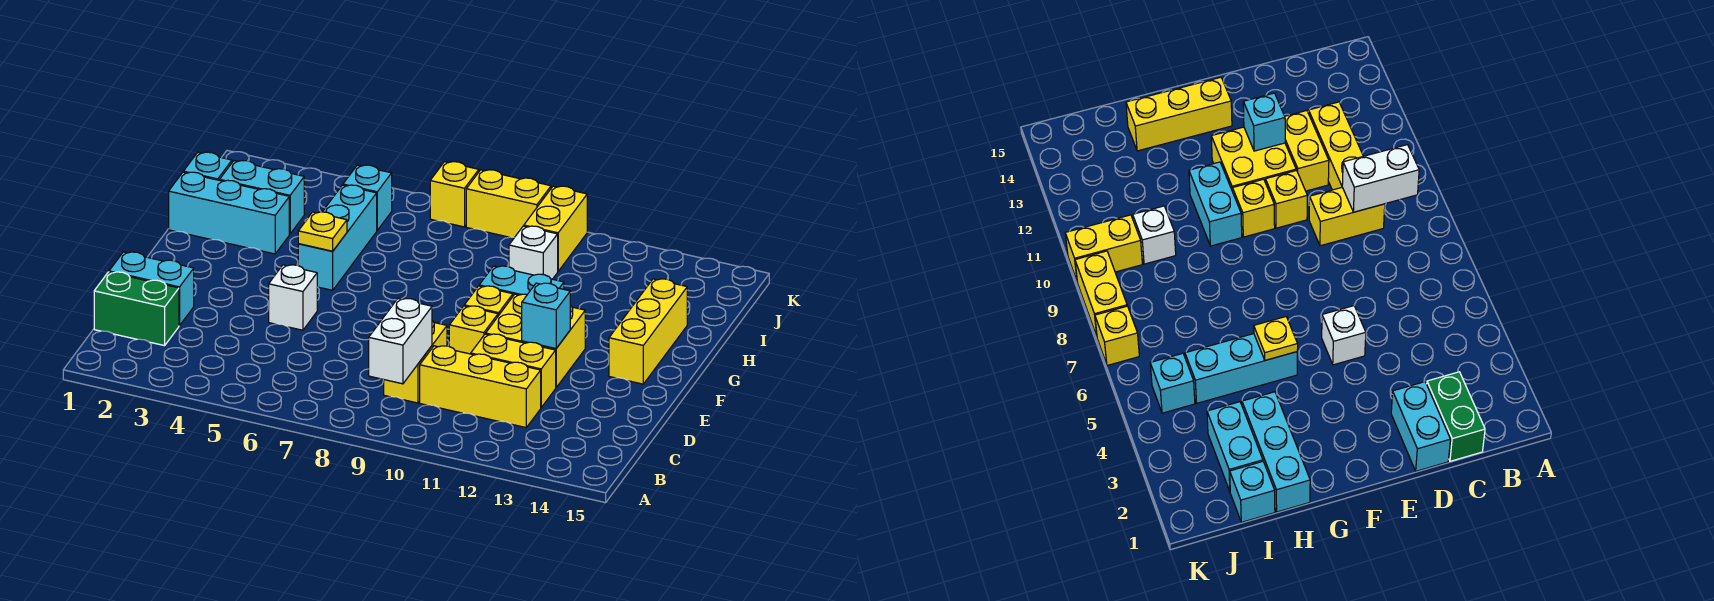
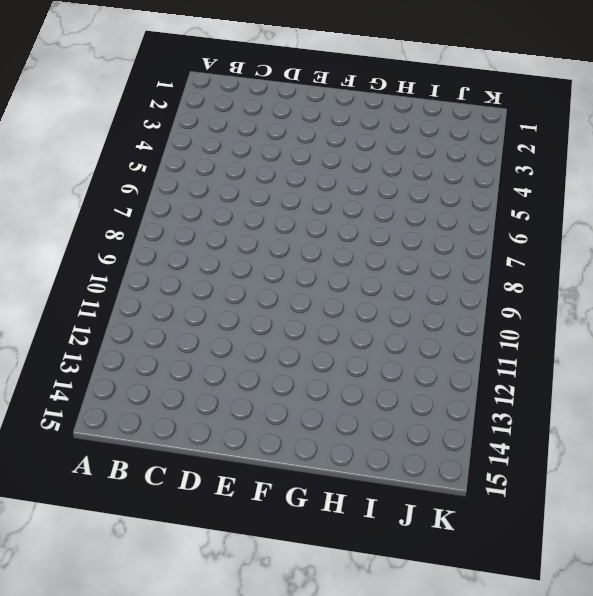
none -> green 1x2 brick [94,272,179,346]
none -> yellow 1x2 brick [384,321,447,403]
none -> yellow 1x3 brick [420,346,541,428]

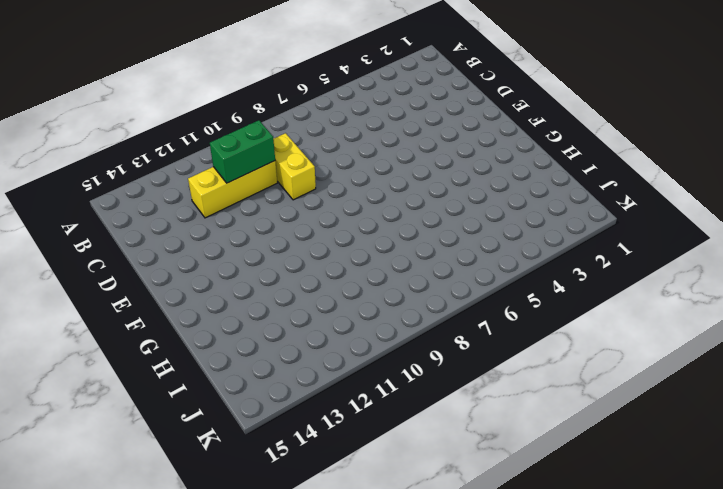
green 1x2 brick [210,120,275,183] -> green 1x2 brick moved to [94,272,179,346]
none -> cyan 1x2 brick [109,252,194,326]
none -> yellow 1x2 brick [471,334,556,407]
none -> white 1x1 brick [269,265,317,330]

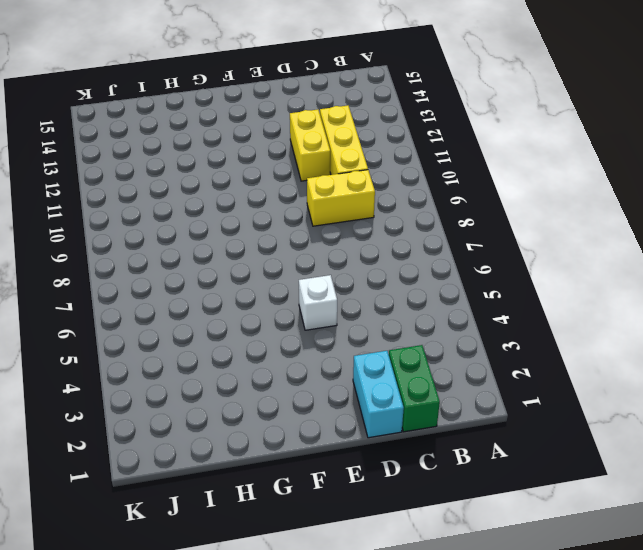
none -> yellow 1x1 brick [449,306,498,354]
none -> yellow 2x2 brick [486,294,585,387]
none -> yellow 1x1 brick [464,286,513,316]

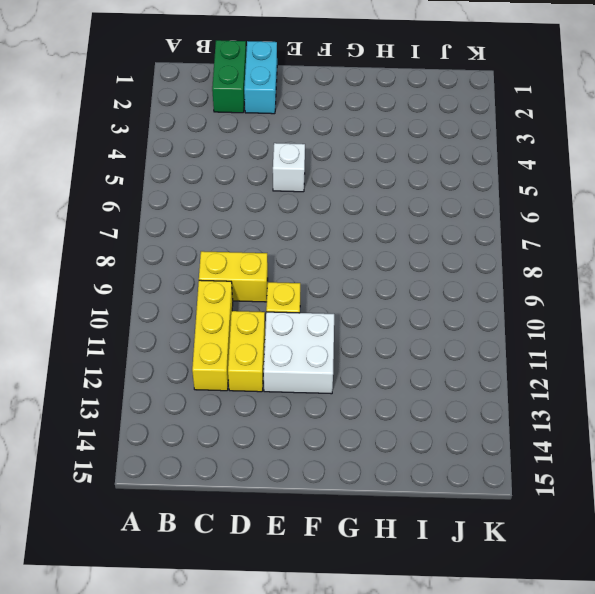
white 2x2 brick [264,312,334,394] -> yellow 2x2 brick [486,294,585,387]
none -> yellow 1x1 brick [464,286,513,316]
none -> yellow 1x3 brick [609,279,687,384]
none -> cyan 1x3 brick [298,185,377,290]

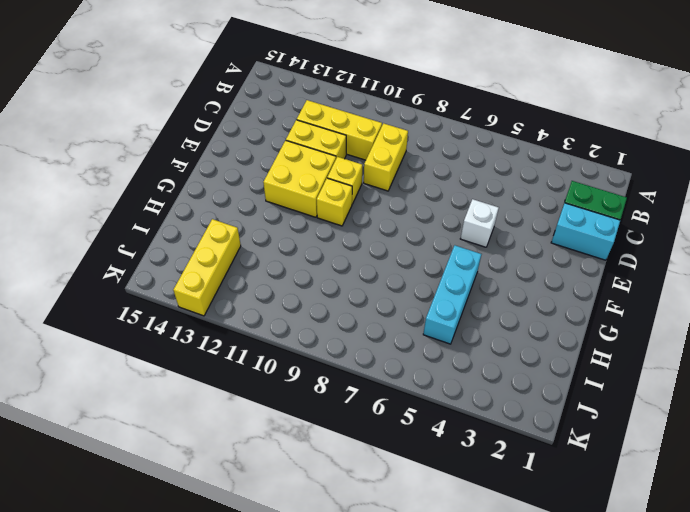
yellow 1x3 brick [173,219,241,316] -> yellow 1x3 brick moved to [609,279,687,384]
none -> cyan 1x2 brick [479,266,564,296]
none -> cyan 1x3 brick [169,172,289,254]
none -> cyan 1x1 brick [183,152,232,180]

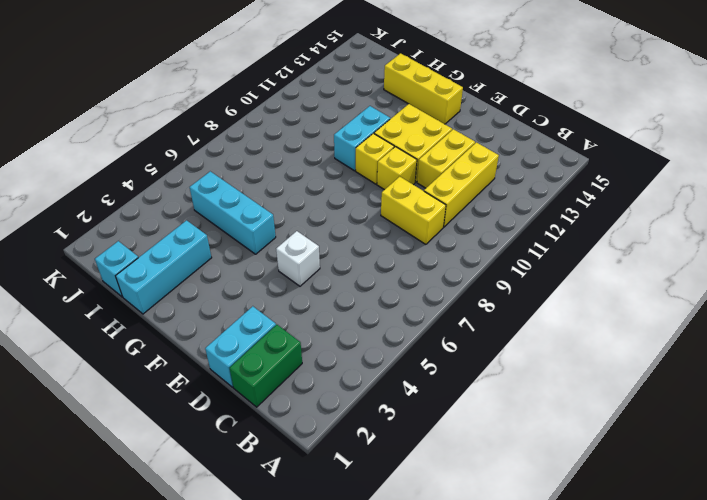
none -> cyan 1x2 brick [220,161,304,234]
none -> white 1x1 brick [509,226,558,279]
none -> cyan 1x1 brick [343,165,392,230]

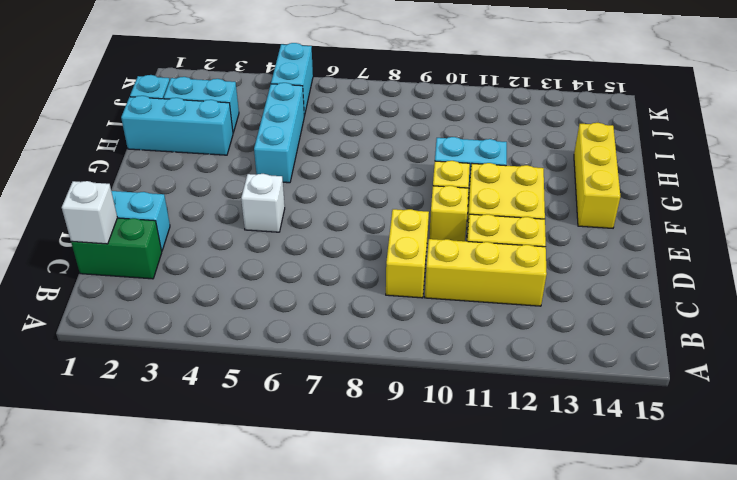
white 1x1 brick [62,181,117,244] -> white 1x1 brick moved to [509,226,558,279]
cyan 1x2 brick [271,43,313,116] -> cyan 1x1 brick [343,165,392,230]
none -> yellow 1x2 brick [524,186,587,271]
none -> yellow 1x1 brick [430,162,479,227]
none -> yellow 1x2 brick [466,170,551,237]

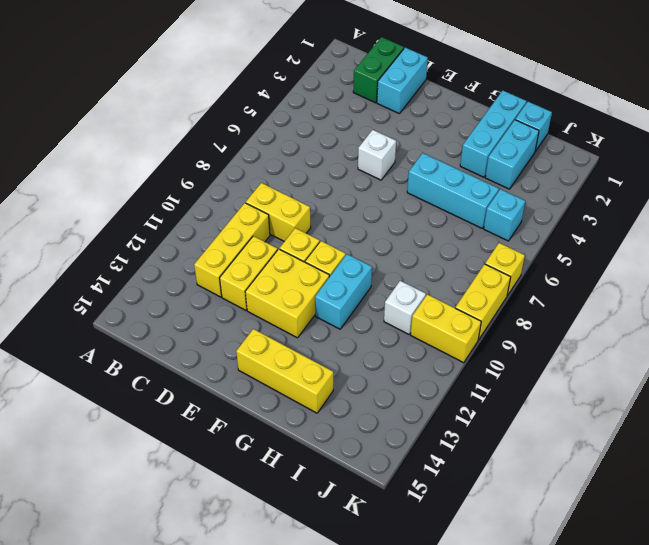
none -> white 1x2 brick [369,299,432,384]
none -> cyan 1x1 brick [522,283,570,349]
none -> yellow 1x1 plate [298,212,347,251]

